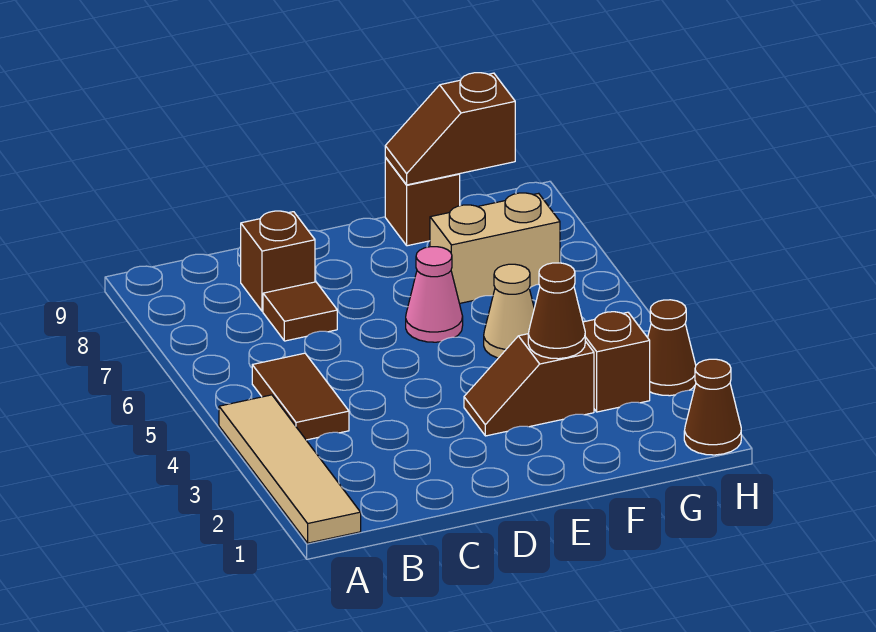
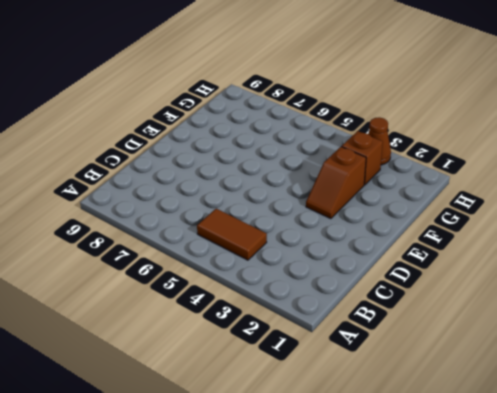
none -> tan 1x4 tile [219,395,361,543]
none -> brown 1x1 tile [263,282,337,341]
none -> brown 1x1 brick [241,211,315,311]

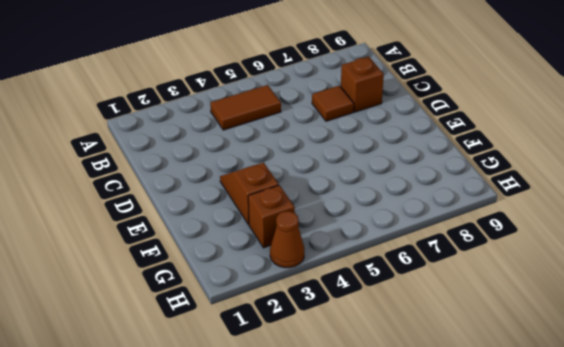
none -> tan 1x4 tile [219,395,361,543]
none -> pink 1x1 cone [406,247,463,342]
none -> tan 1x1 cone [484,264,534,358]

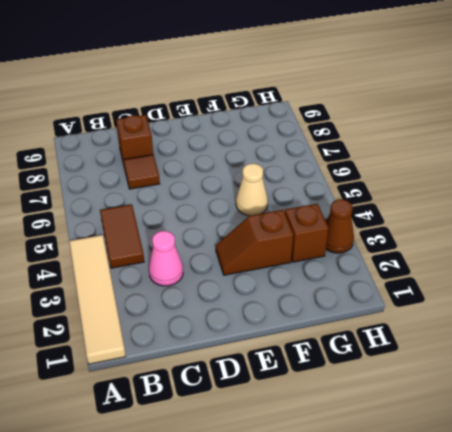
pink 1x1 cone [149,231,183,286] -> pink 1x1 cone moved to [406,247,463,342]
none -> tan 1x2 brick [430,193,560,303]
none -> brown 1x1 brick [385,158,460,246]
none -> brown 1x1 cone [684,359,741,455]

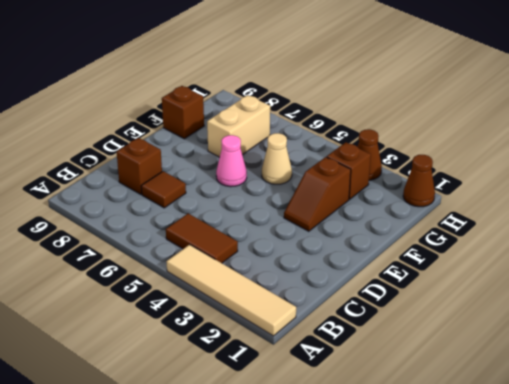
none -> brown 1x1 cone [528,263,585,359]
none -> brown 1x2 slope [385,73,515,185]

